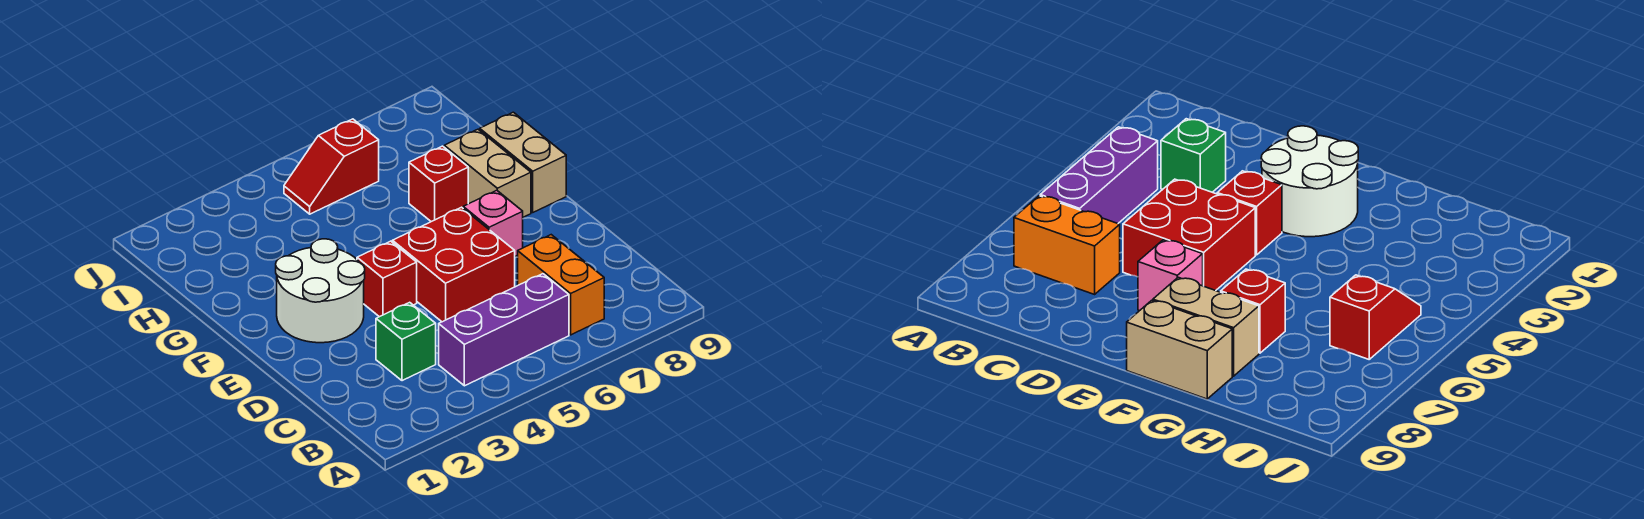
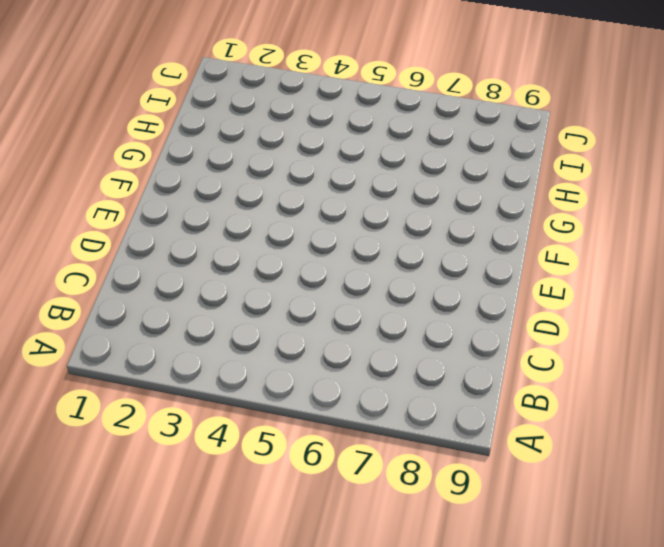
none -> purple 1x3 brick [439,274,569,386]
none -> orange 1x2 brick [518,235,604,335]

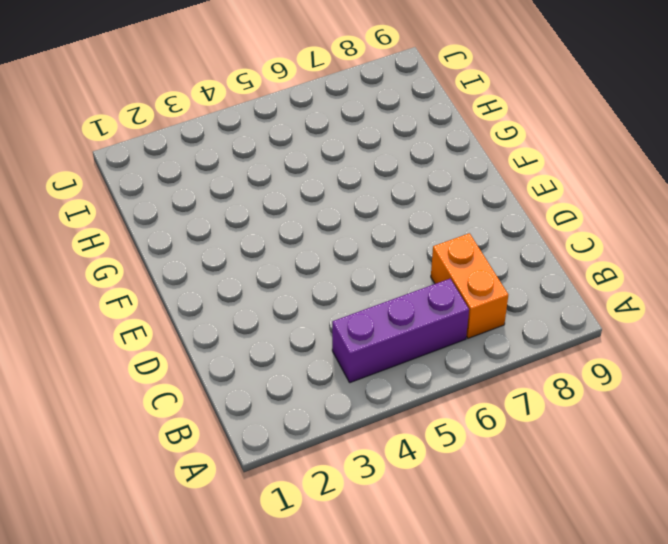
none -> green 1x1 brick [376,302,436,381]
none -> red 2x2 brick [392,207,515,322]

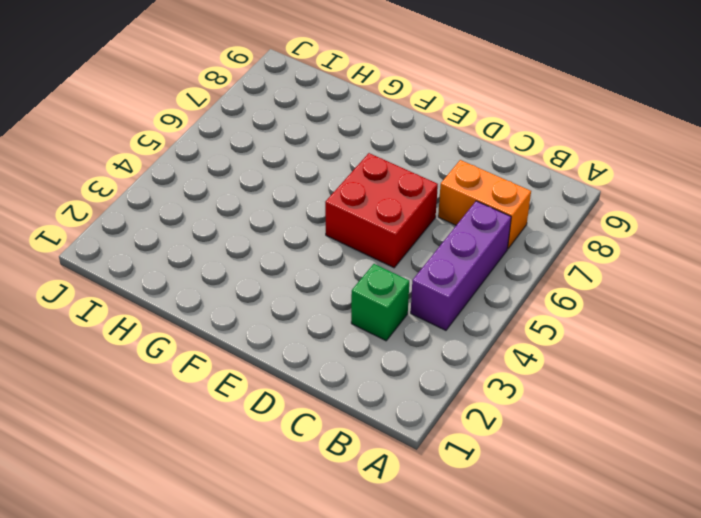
none -> white 2x2 round brick [276,239,365,343]
none -> red 1x1 brick [357,241,417,317]

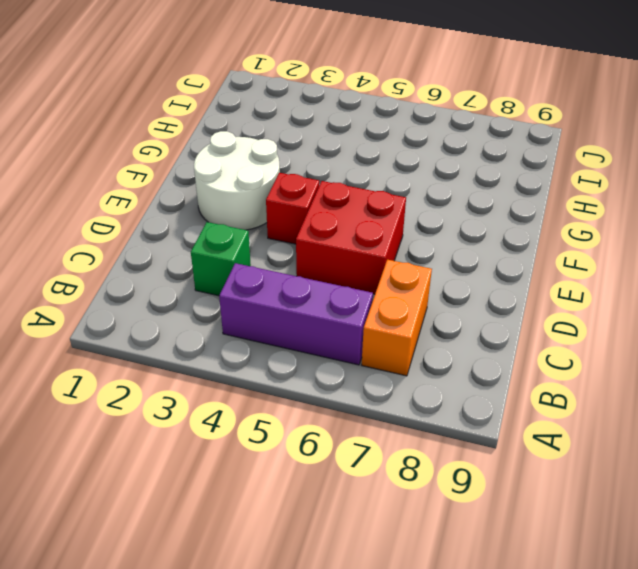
none -> pink 1x1 brick [463,190,523,256]
none -> tan 1x2 brick [444,129,531,217]

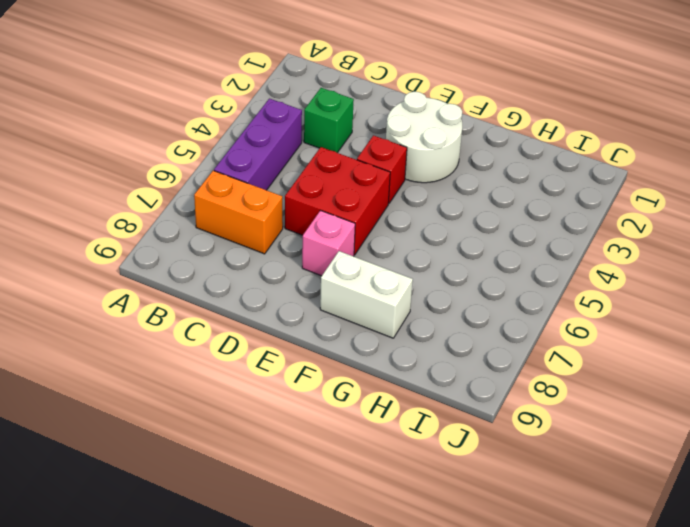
white 1x2 brick [320,251,413,338] -> tan 1x2 brick [444,129,531,217]
none -> tan 1x2 brick [480,112,566,212]
none -> red 1x1 brick [409,146,468,222]

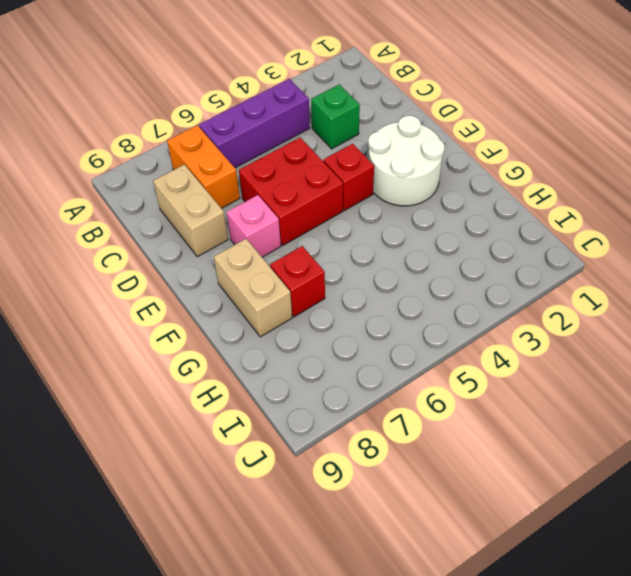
tan 1x2 brick [153,164,228,257] -> tan 1x2 brick moved to [480,112,566,212]
none -> red 1x2 slope [284,119,379,214]

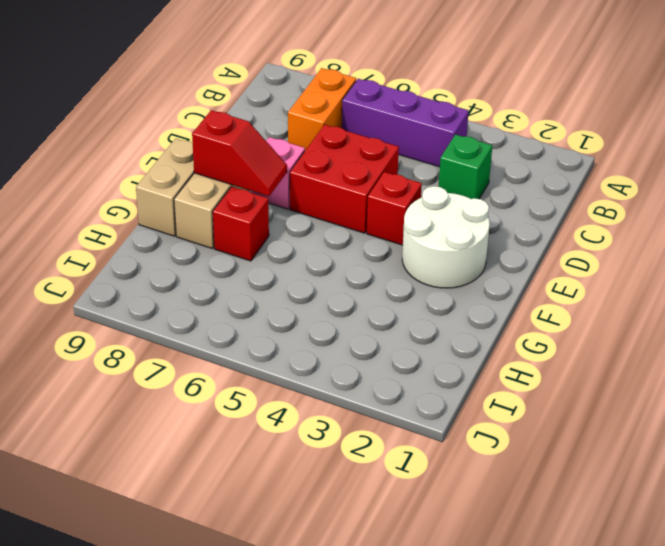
red 1x2 slope [192,110,287,196] -> red 1x2 slope moved to [284,119,379,214]

